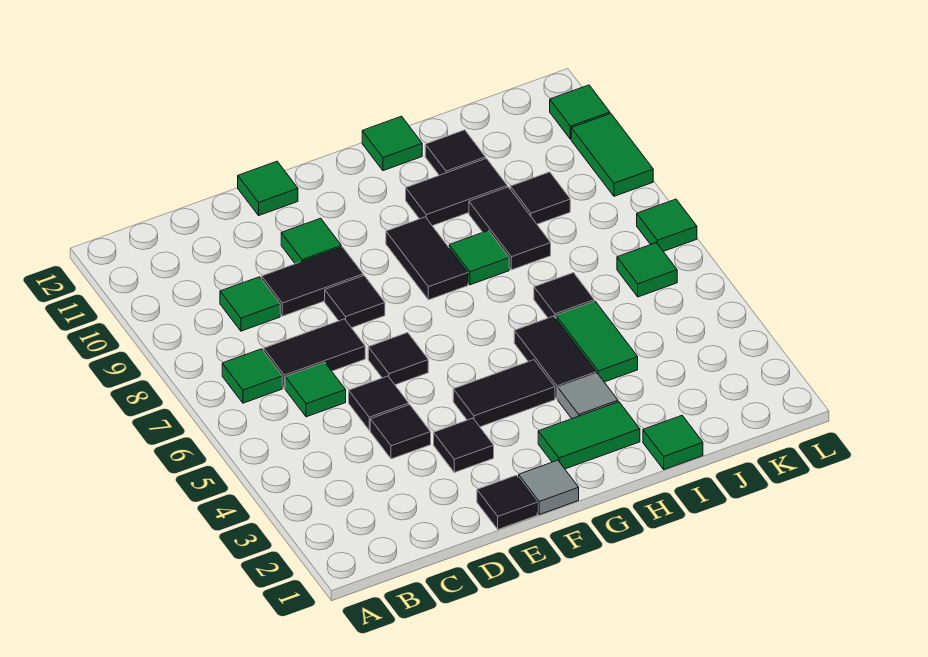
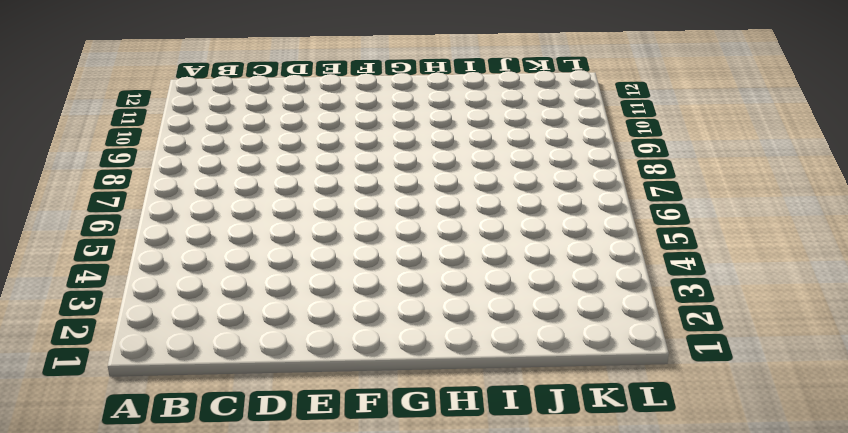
none -> green 1x1 tile [222,349,282,403]
none -> green 1x1 tile [285,363,346,417]
none -> black 1x2 tile [264,319,365,388]
none -> green 1x1 tile [220,277,280,331]

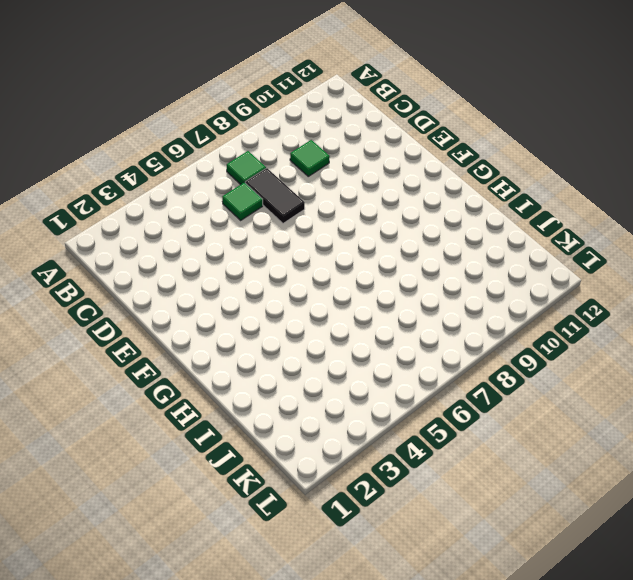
none -> black 1x1 tile [370,405,431,459]
none -> black 1x1 tile [349,376,409,430]
none -> black 1x2 tile [262,247,363,316]
none -> black 1x1 tile [477,475,537,529]

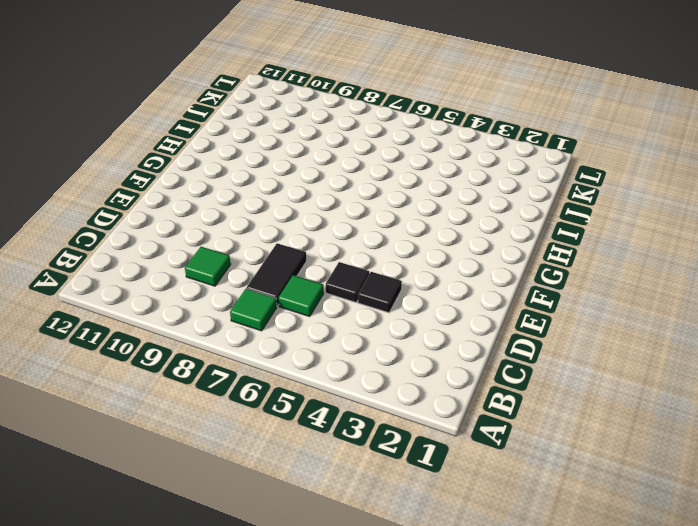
none -> black 1x2 tile [262,247,363,316]
none -> black 1x1 tile [477,475,537,529]
none -> black 1x1 tile [434,418,494,472]
none -> black 1x1 tile [368,333,428,385]

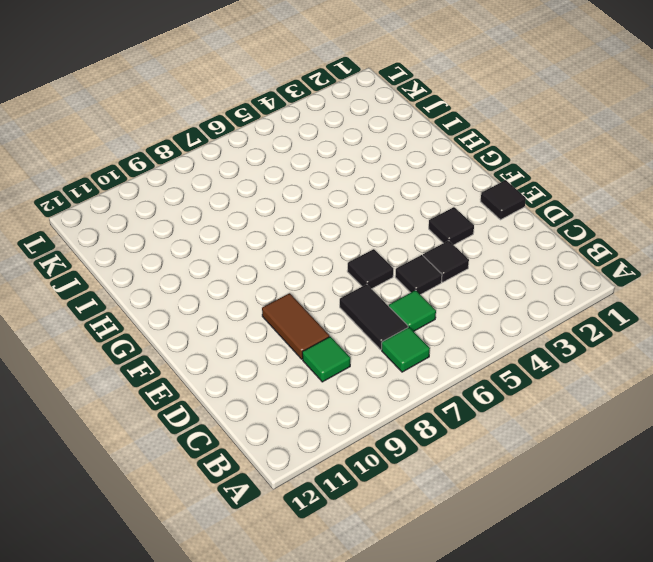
brown 1x2 tile [262,293,329,359] -> black 1x2 tile [262,247,363,316]
none -> black 1x1 tile [325,275,385,328]
none -> green 1x1 tile [281,218,341,264]
none -> green 1x1 tile [238,161,298,215]
none -> grey 1x1 tile [519,460,579,515]

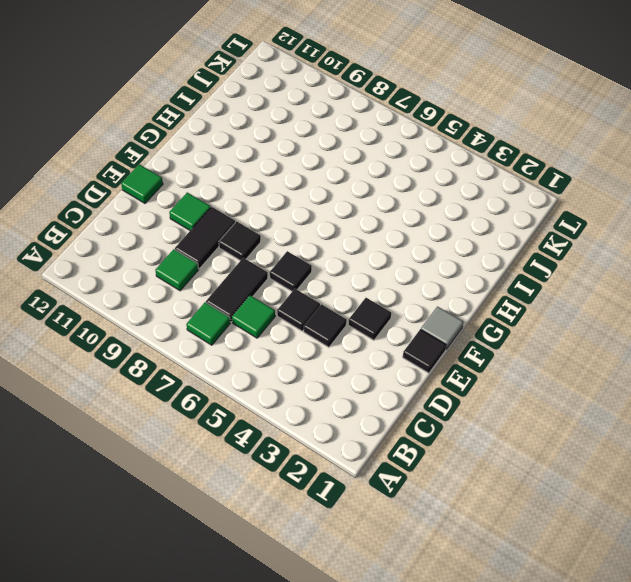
none -> black 1x2 tile [453,360,555,427]
none -> green 1x2 tile [538,402,640,469]
none -> black 1x2 tile [386,217,468,300]
none -> grey 1x1 tile [558,373,618,419]

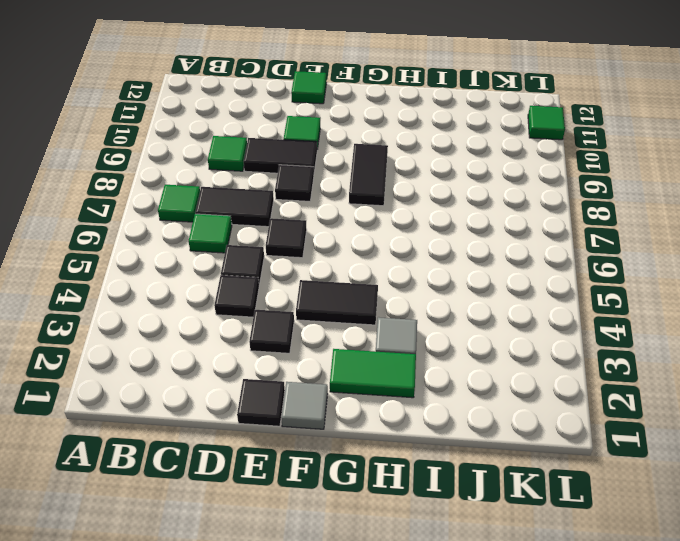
none -> black 1x2 tile [514,316,596,399]
none -> green 1x1 tile [449,231,509,285]
none -> black 1x2 tile [406,158,507,226]
none -> green 1x1 tile [362,116,422,171]

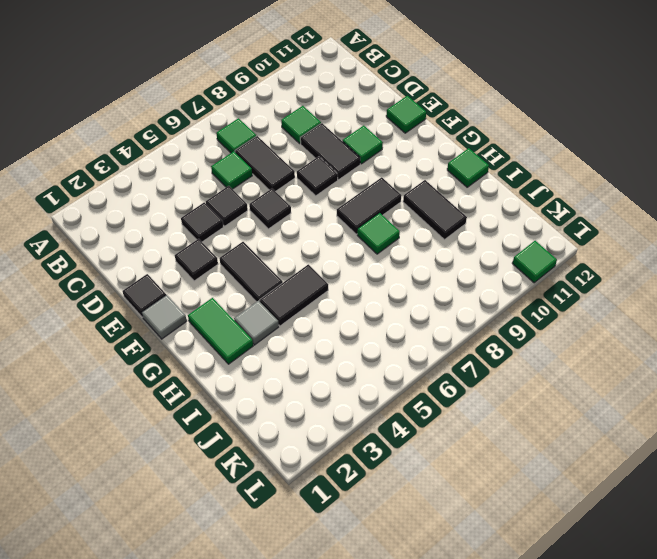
none -> green 1x1 tile [643,416,703,470]
none -> green 1x2 tile [556,301,638,382]
none -> black 1x1 tile [534,273,594,318]
none -> black 1x2 tile [469,187,551,270]

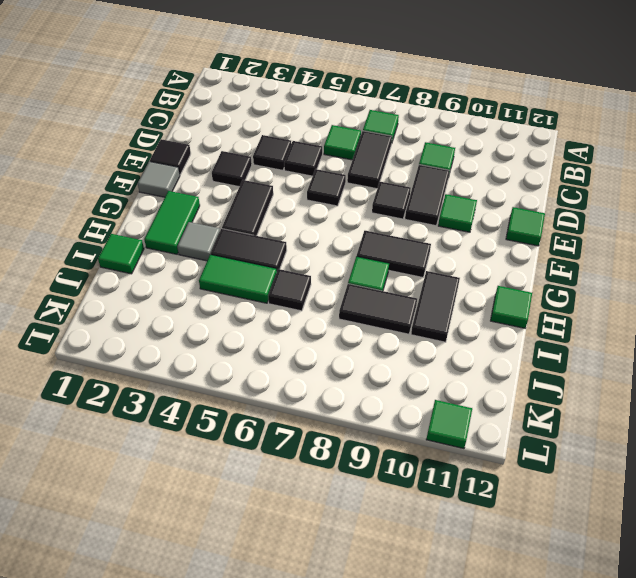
none -> black 1x1 tile [425,130,486,175]
none -> black 1x1 tile [510,172,570,224]
none -> green 1x1 tile [617,243,677,297]
none -> green 1x1 tile [637,199,697,251]

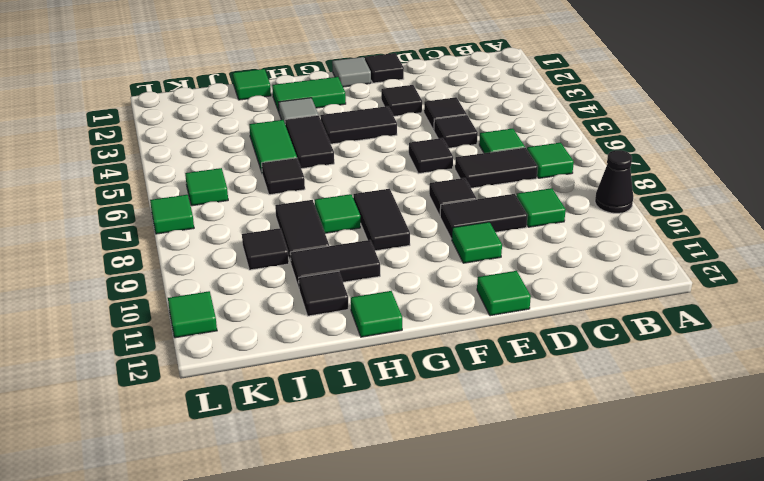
black 1x1 cone [595,150,633,213] -> none
none -> green 1x2 tile [571,114,653,196]

